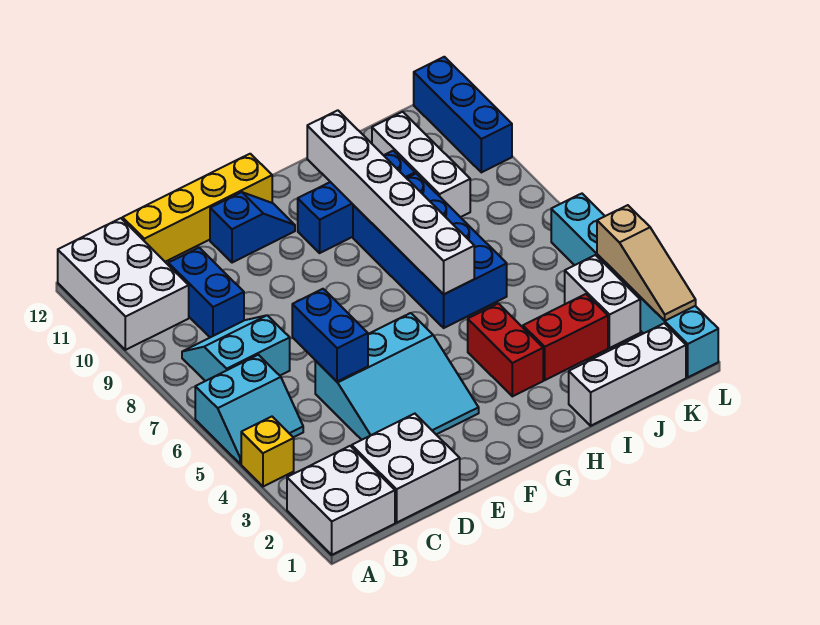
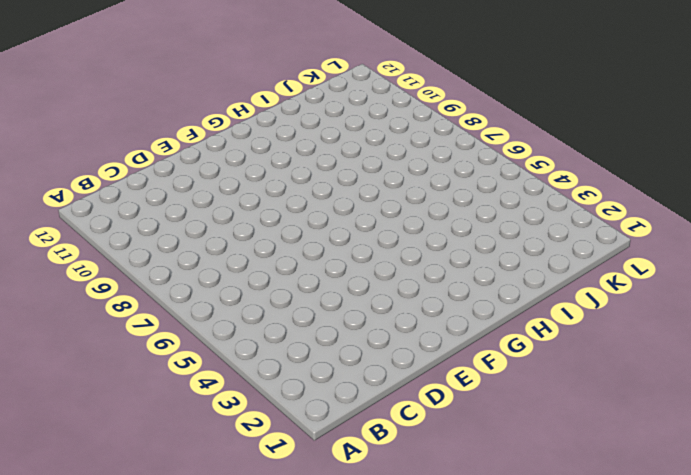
none -> white 2x2 brick [287,446,395,555]
none -> yellow 1x1 brick [241,417,294,487]
none -> cyan 2x2 slope [195,355,303,464]

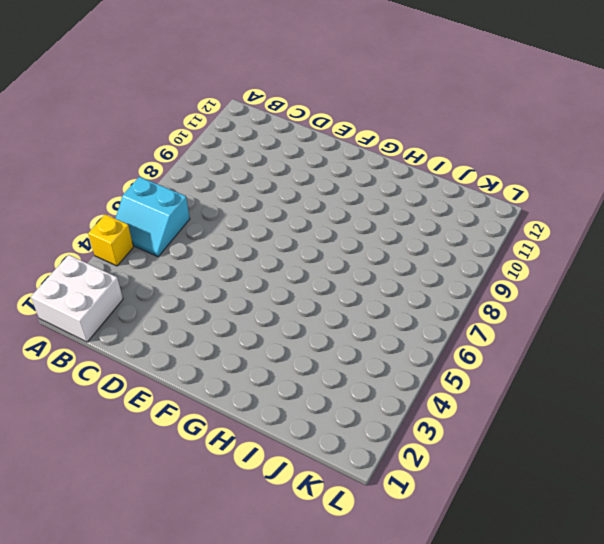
none -> white 2x3 brick [58,218,189,350]
none -> cyan 2x2 slope [182,315,290,381]
none -> white 2x2 brick [352,414,460,523]

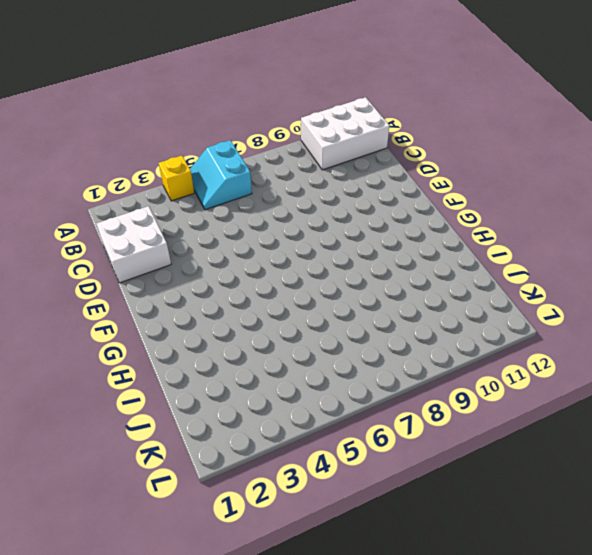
none -> white 2x2 brick [287,446,395,555]
none -> cyan 2x2 slope [182,315,290,381]
none -> blue 1x2 brick [168,248,244,337]

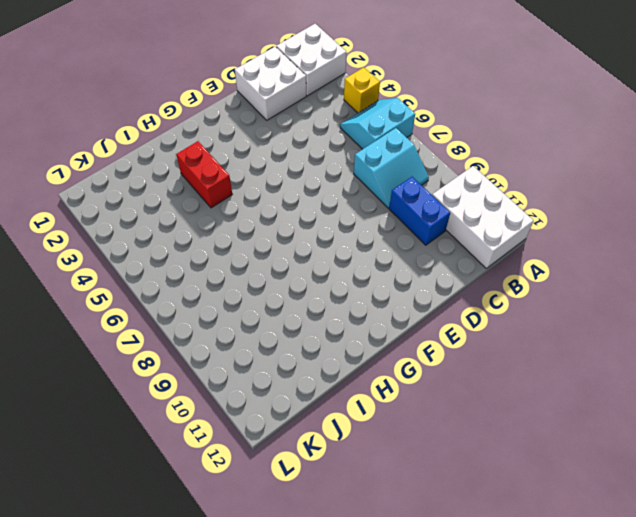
none -> yellow 1x4 brick [122,154,272,262]
none -> cyan 3x3 slope [315,313,479,440]
none -> blue 1x2 slope [210,192,295,263]

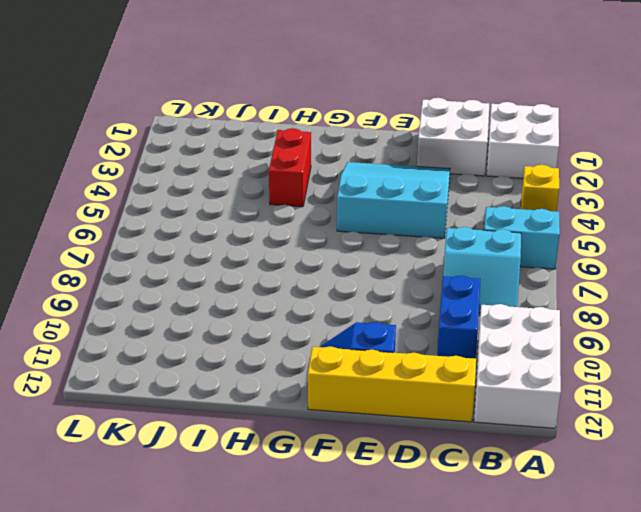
none -> blue 1x3 brick [298,151,415,253]
none -> blue 2x4 brick [353,174,507,328]
none -> white 1x3 brick [569,323,686,426]

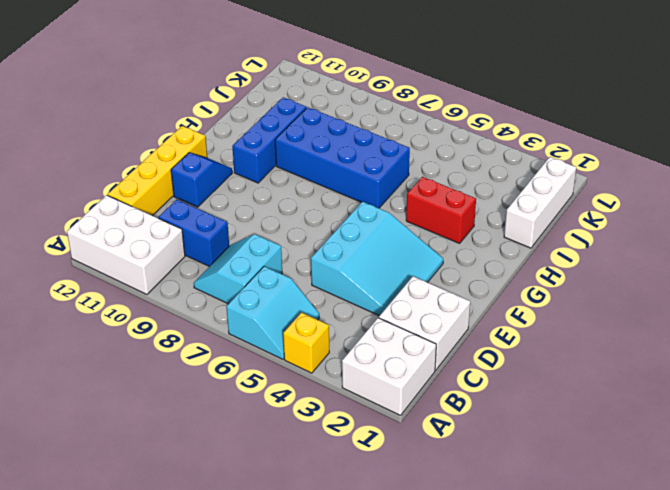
none -> red 1x2 brick [523,294,608,380]
none -> white 1x3 brick [372,112,470,217]
none -> white 1x2 brick [565,255,640,348]

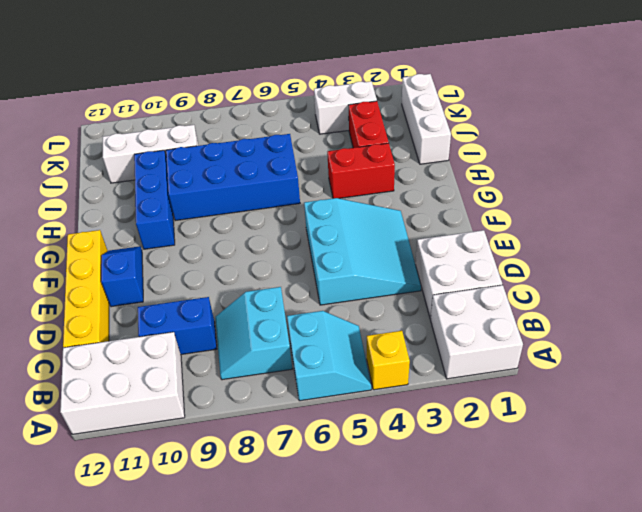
none -> cyan 1x6 brick [551,194,718,377]
none -> blue 1x3 brick [414,57,512,172]
none -> blue 1x2 brick [292,289,368,382]

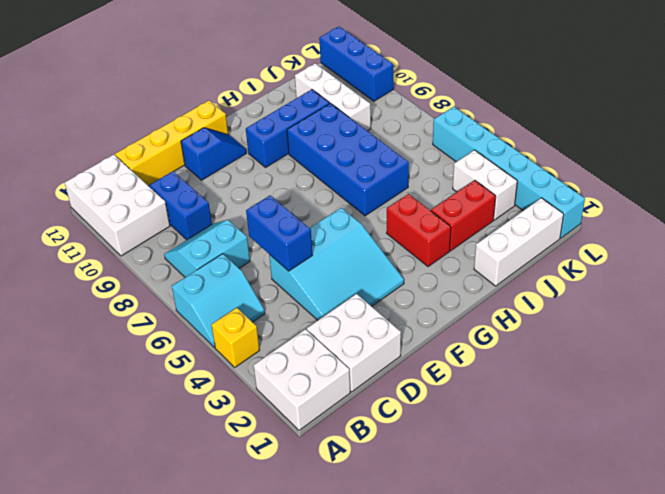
none -> white 1x6 brick [307,110,474,294]
none -> tan 1x3 slope [597,205,696,321]

